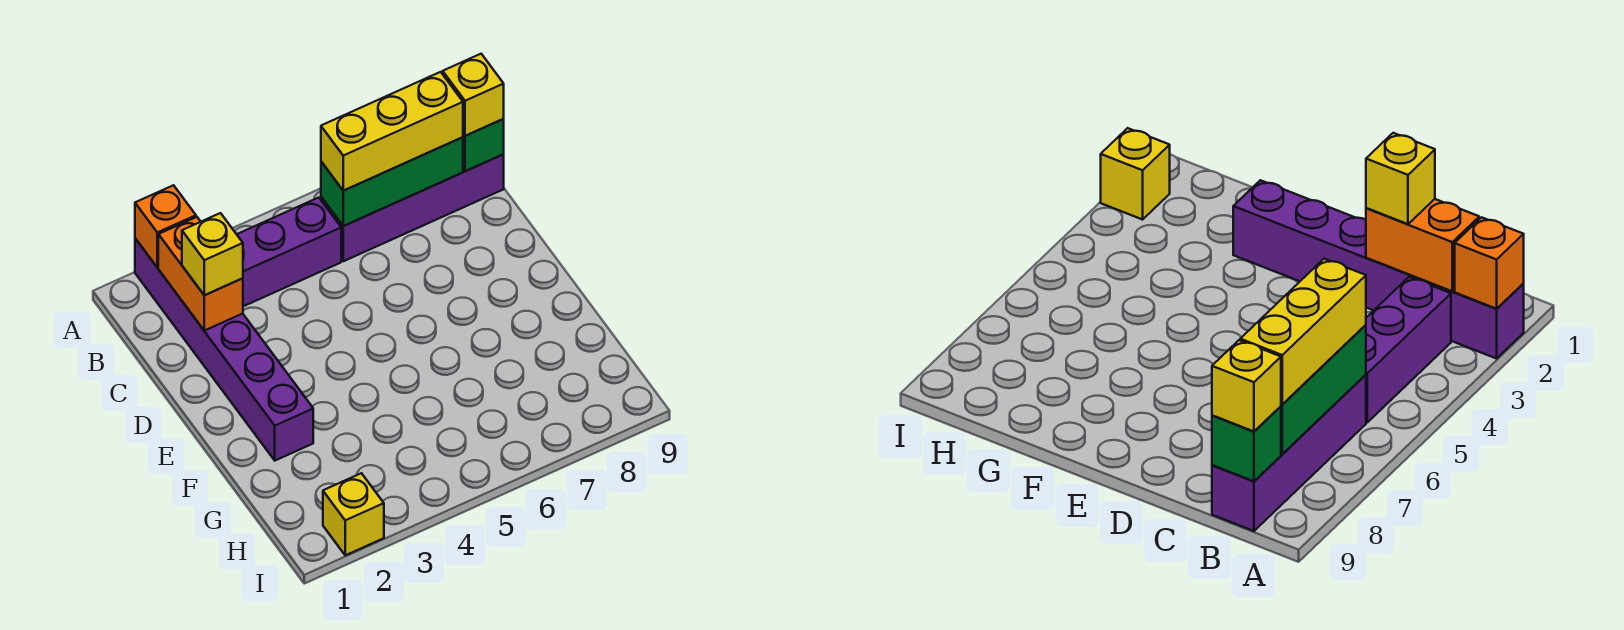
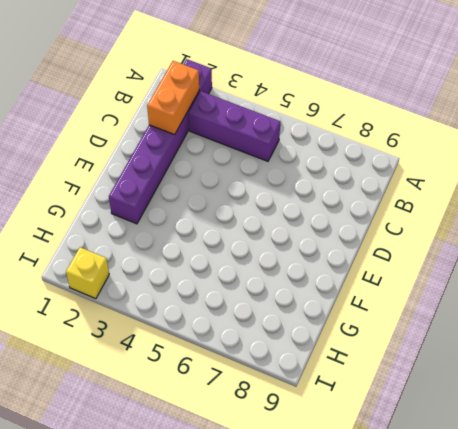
none -> purple 1x4 brick [321,154,504,261]
none -> orange 1x1 brick [135,185,196,267]

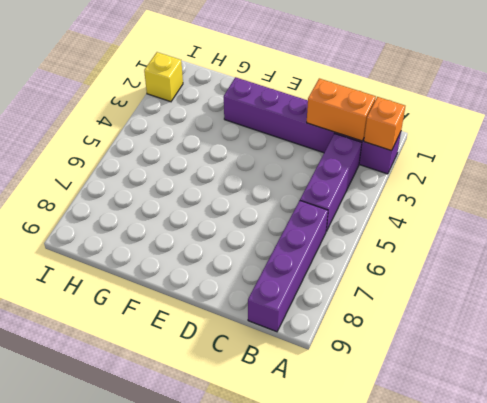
none -> green 1x3 brick [321,137,463,226]
none -> green 1x1 brick [463,119,504,171]

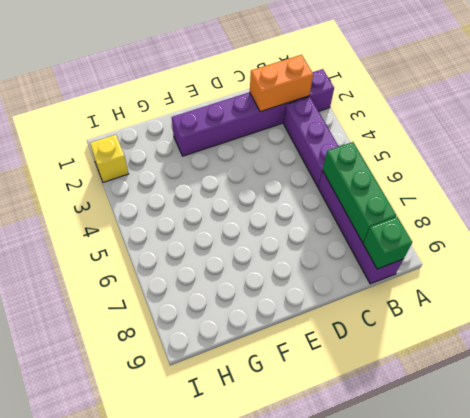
none -> orange 1x1 brick [135,185,196,267]
none -> yellow 1x3 brick [321,72,463,190]

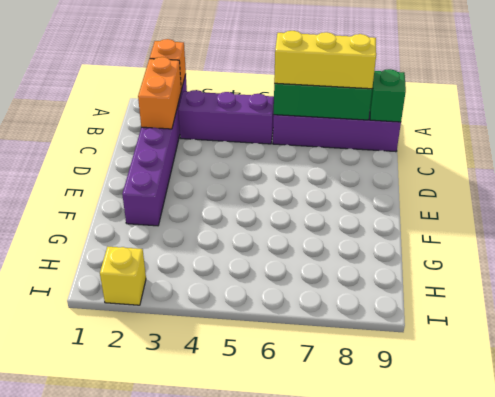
none -> yellow 1x1 brick [443,54,504,136]
none -> yellow 1x1 brick [182,213,243,295]

